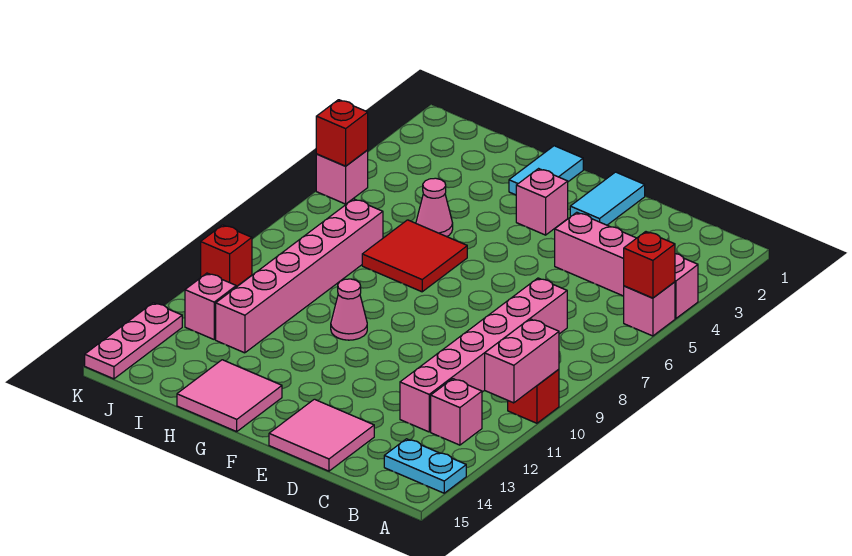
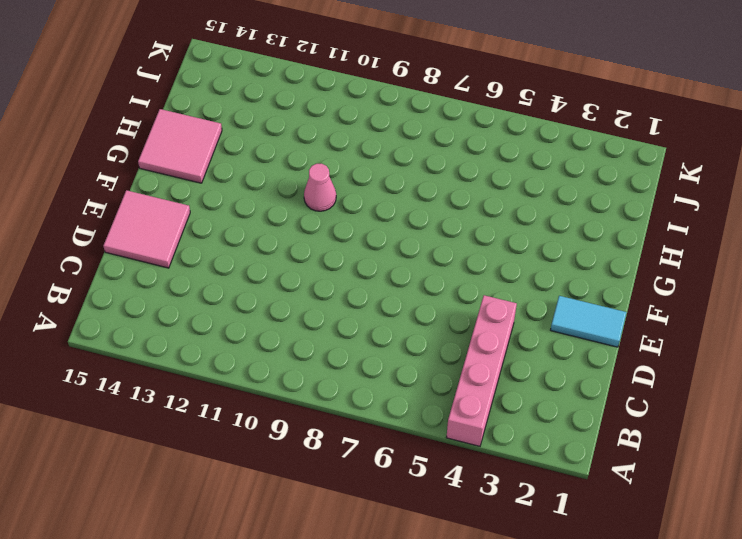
none -> pink 1x1 brick [624,282,675,336]
none -> red 1x1 brick [508,369,559,423]
none -> cyan 1x2 plate [384,439,466,493]

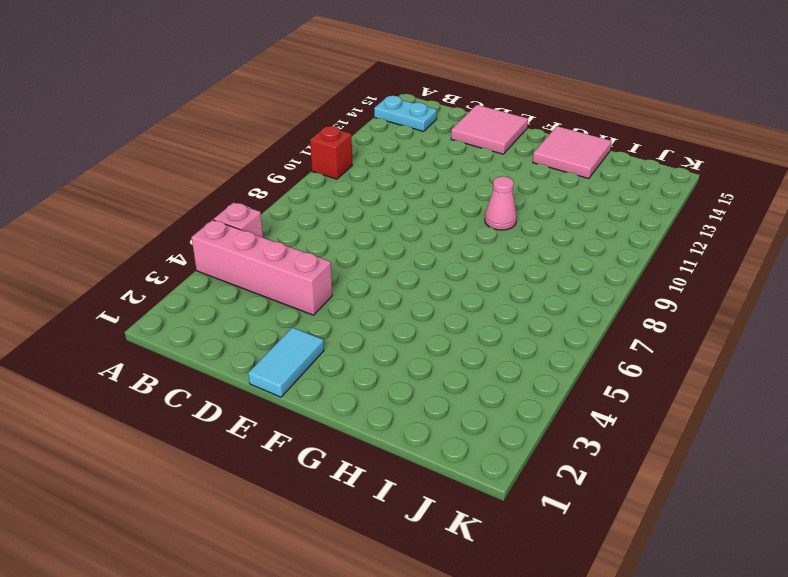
none -> pink 1x1 brick [431,379,482,445]
none -> pink 1x6 brick [400,278,567,432]
none -> pink 1x1 brick [516,169,568,235]

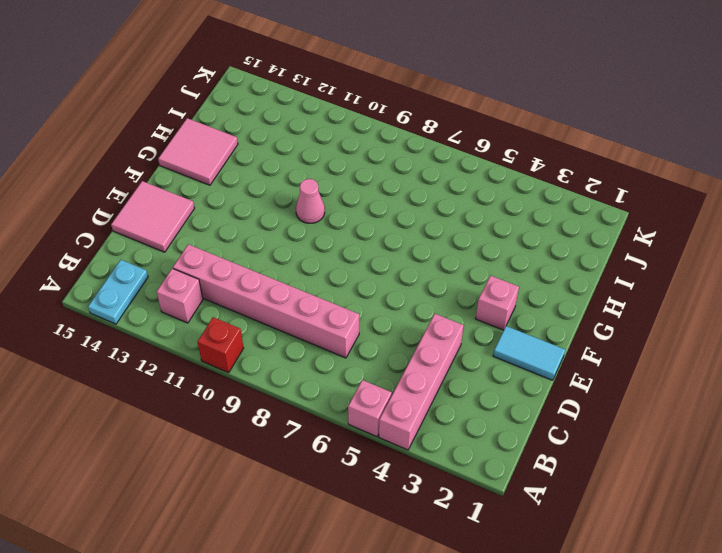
none -> cyan 1x2 tile [509,146,583,195]
none -> red 2x2 tile [362,220,467,292]
none -> pink 1x1 cone [416,178,453,237]

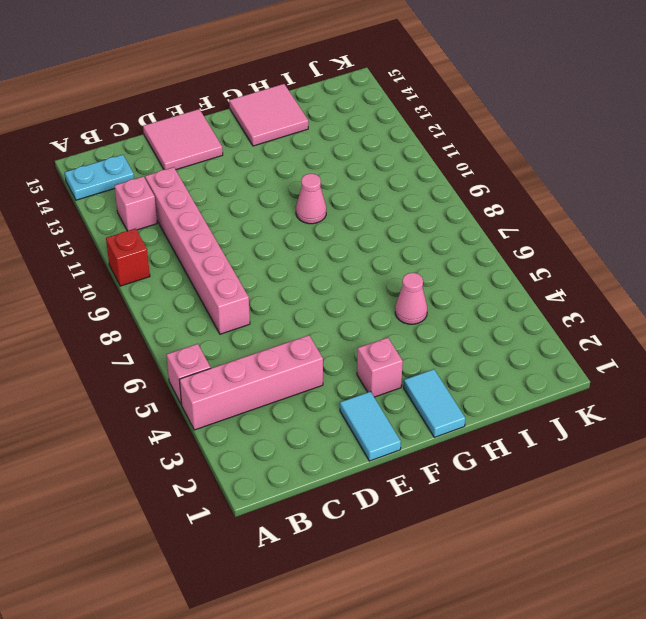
none -> red 2x2 tile [362,220,467,292]
none -> pink 1x6 brick [216,199,383,353]
none -> pink 1x1 brick [185,273,236,339]

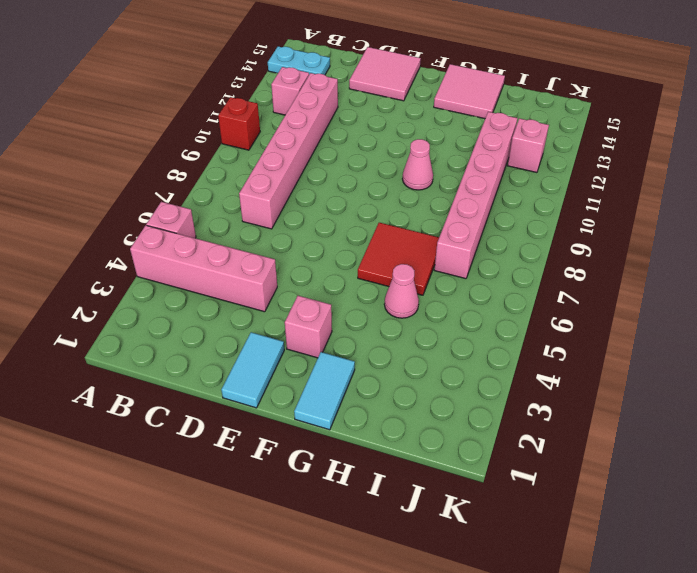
none -> pink 1x1 brick [316,150,368,204]
none -> red 1x1 brick [201,225,252,287]
none -> pink 1x3 plate [85,303,182,379]

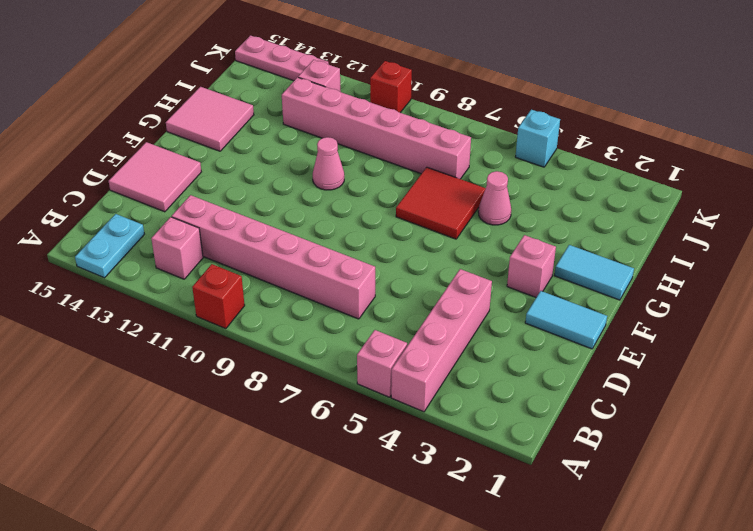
cyan 1x1 brick [515,110,560,167] -> pink 1x1 brick [316,150,368,204]
none -> red 1x1 brick [624,232,675,298]
none -> pink 1x2 brick [485,319,559,403]
none -> red 1x1 brick [316,100,368,166]

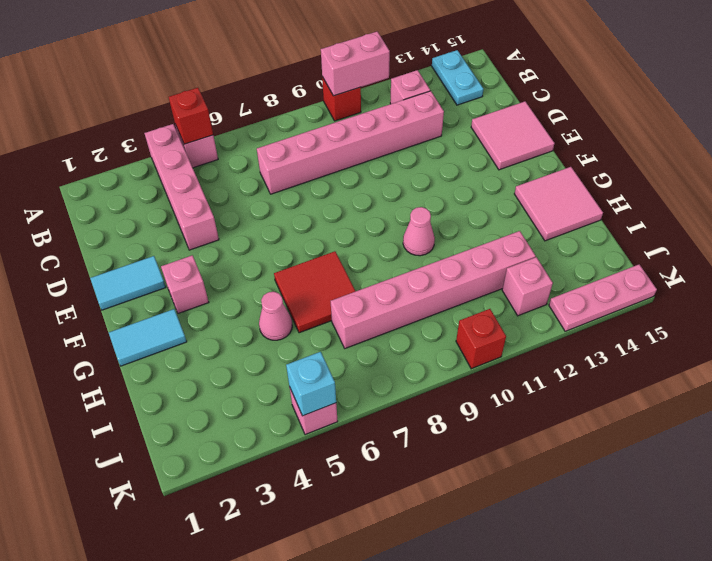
cyan 1x1 brick [286,352,336,416] -> red 1x1 brick [316,100,368,166]

